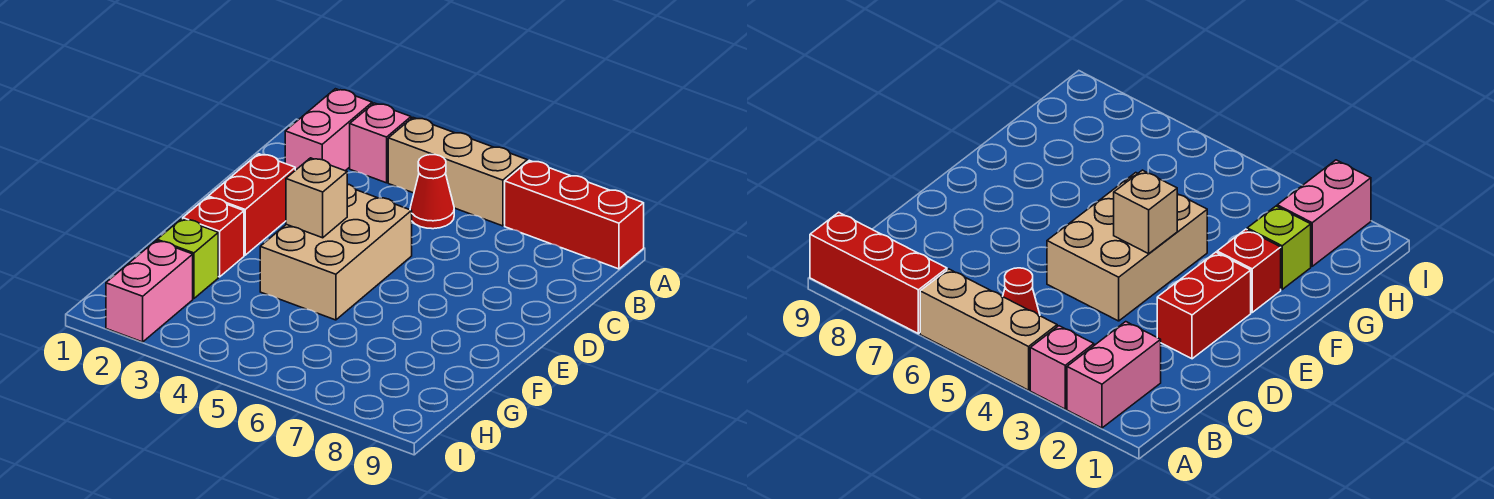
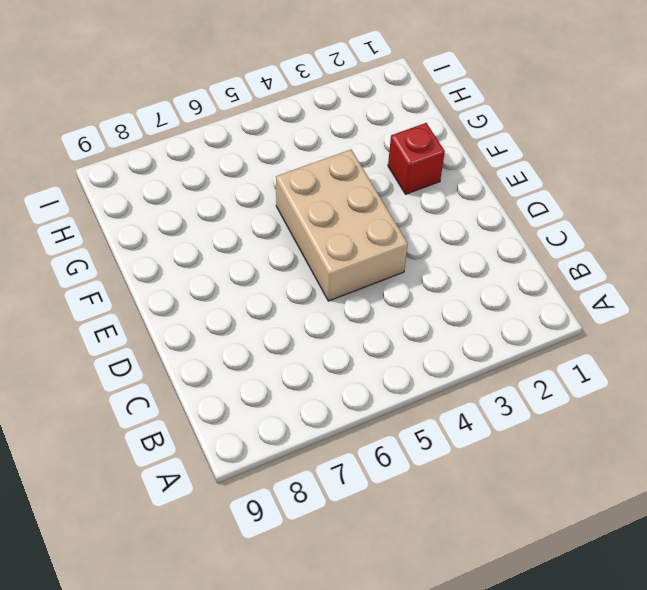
none -> pink 1x2 brick [285,89,372,171]
none -> pink 1x1 brick [350,103,411,183]

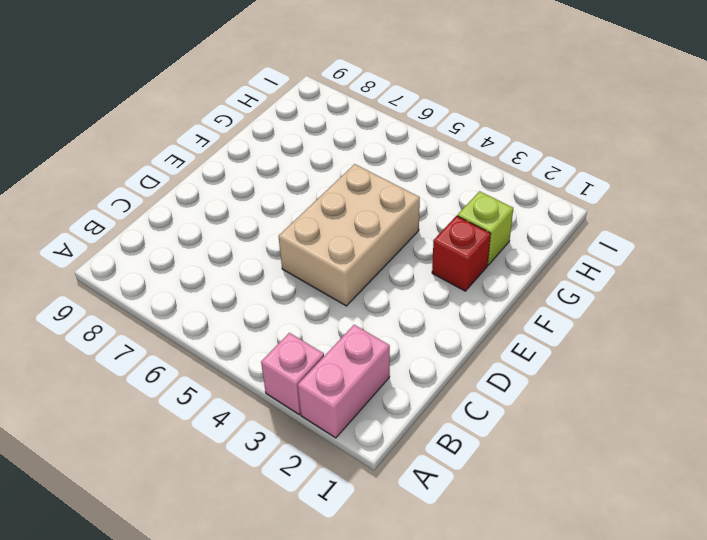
none -> tan 1x3 brick [388,118,527,226]
none -> red 1x3 brick [505,160,644,269]

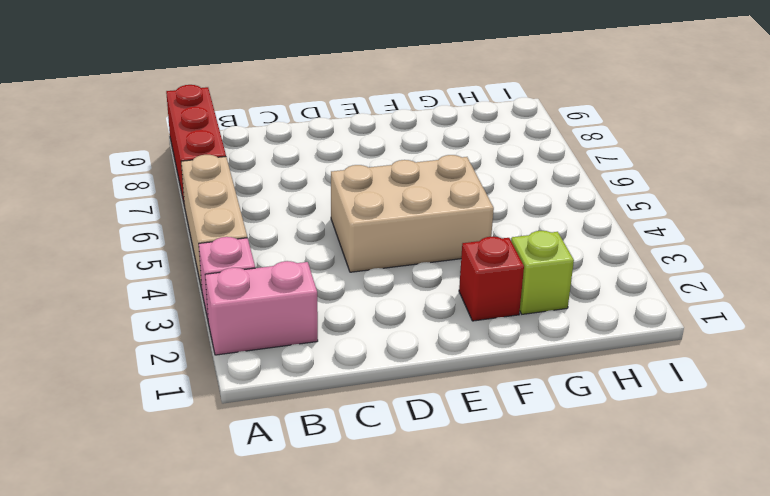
none -> red 1x1 cone [410,155,454,229]
none -> red 1x2 brick [208,154,295,255]

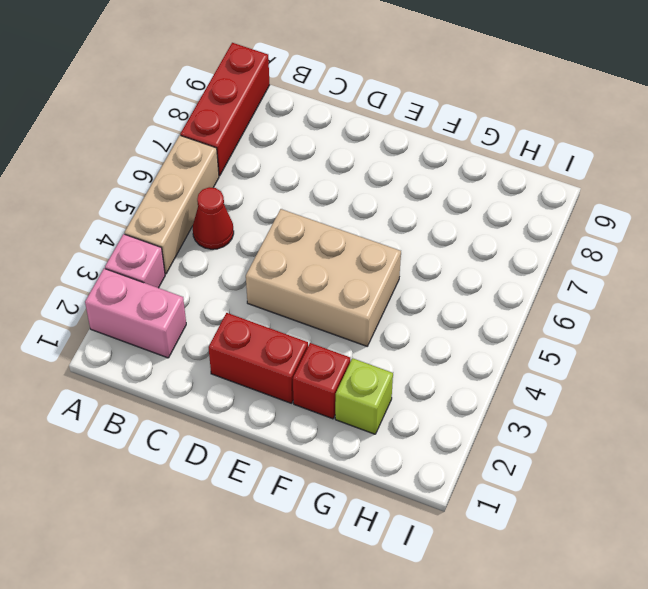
none -> pink 1x2 brick [106,241,193,342]
none -> tan 1x1 brick [286,158,347,238]

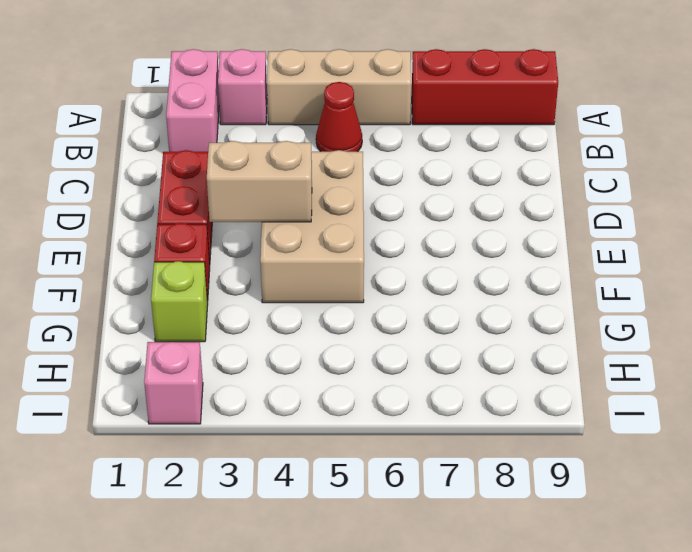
tan 1x2 brick [207,141,312,222] -> tan 1x1 brick [286,158,347,238]
pink 1x1 brick [144,342,203,424] -> pink 1x2 brick [106,241,193,342]

